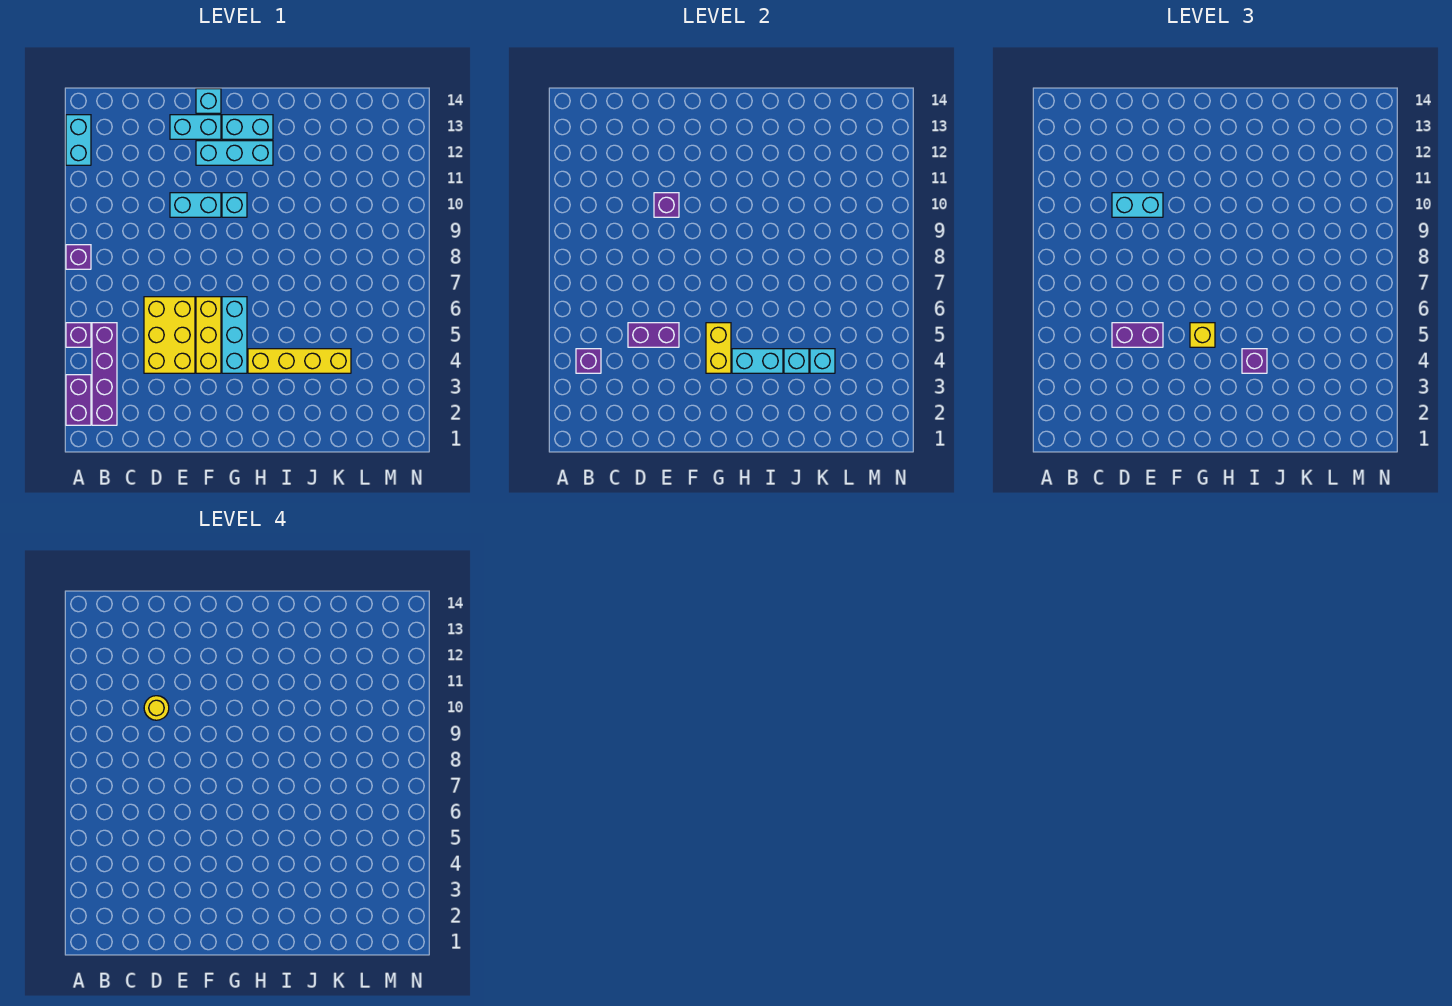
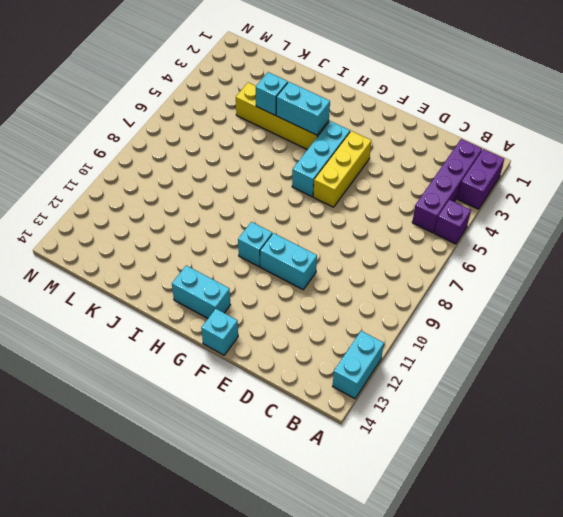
none -> purple 1x1 brick [66,245,91,269]
none -> yellow 2x3 brick [144,297,195,373]
none -> cyan 1x2 brick [170,115,221,139]

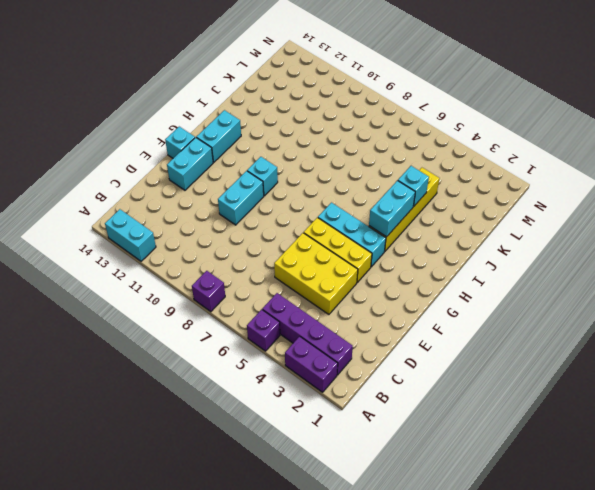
none -> cyan 1x3 brick [196,141,273,165]
none -> purple 1x1 brick [576,349,601,373]
none -> purple 1x2 brick [628,323,679,347]

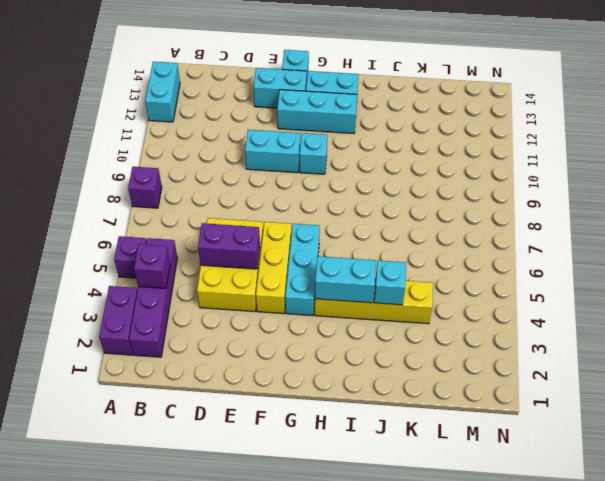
none -> purple 1x1 brick [654,193,679,217]
none -> yellow 1x2 brick [706,323,731,373]
none -> cyan 1x1 brick [810,349,835,373]

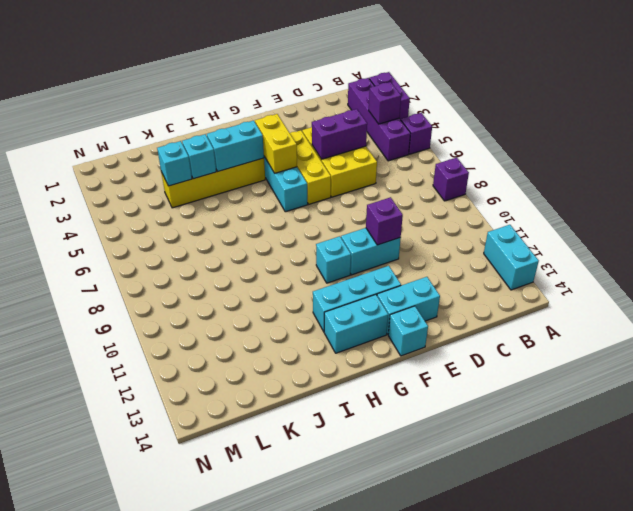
none -> purple 1x2 brick [1112,323,1163,347]
none -> cyan 1x2 brick [1112,193,1163,217]
none -> yellow 1x1 brick [1190,323,1215,347]

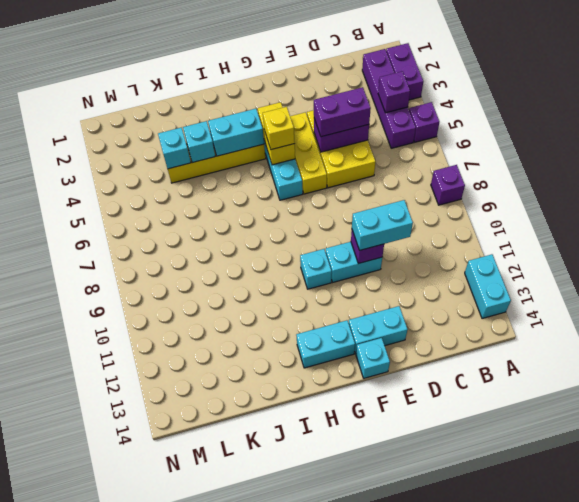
none -> cyan 1x3 brick [196,141,273,165]
none -> purple 1x1 brick [1242,349,1267,373]
none -> yellow 1x1 round brick [144,696,169,720]

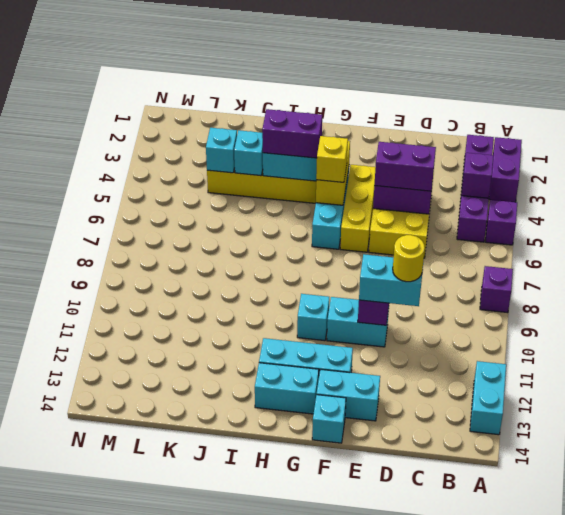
purple 1x2 brick [262,109,322,158] -> purple 1x1 brick [1242,349,1267,373]

